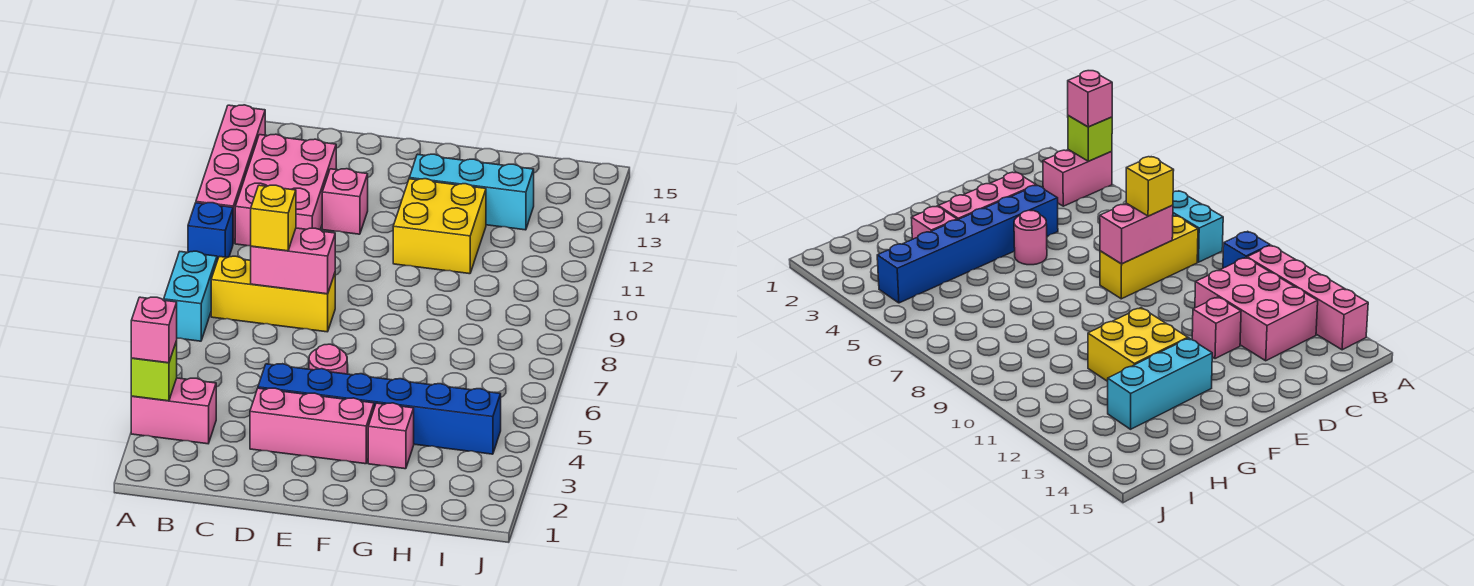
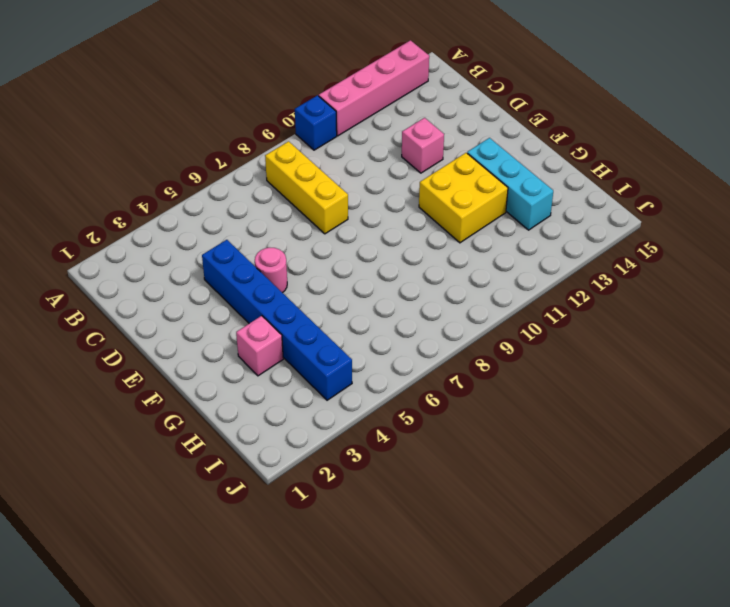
none -> pink 1x2 brick [131,378,216,444]
none -> cyan 1x2 brick [164,251,217,341]
none -> pink 2x3 brick [235,134,336,246]

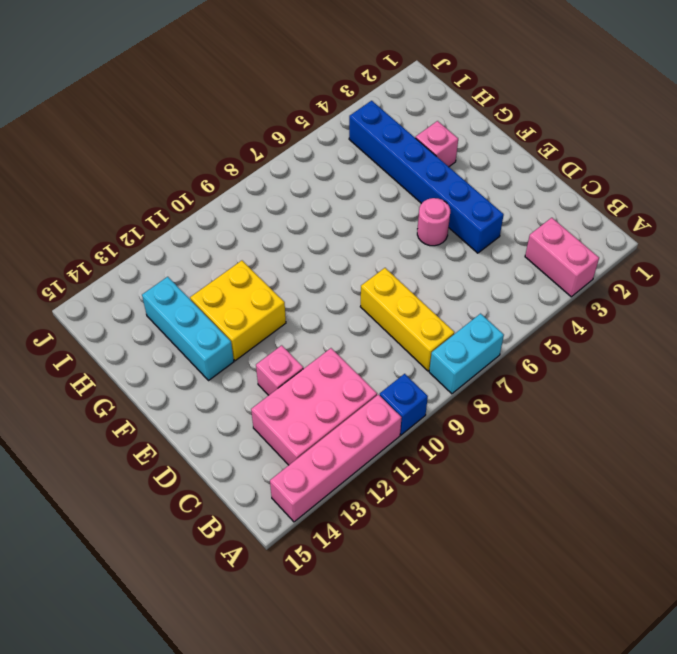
none -> pink 1x3 brick [250,388,374,464]
none -> lime 1x1 brick [131,341,177,401]
none -> pink 1x2 brick [251,228,335,294]

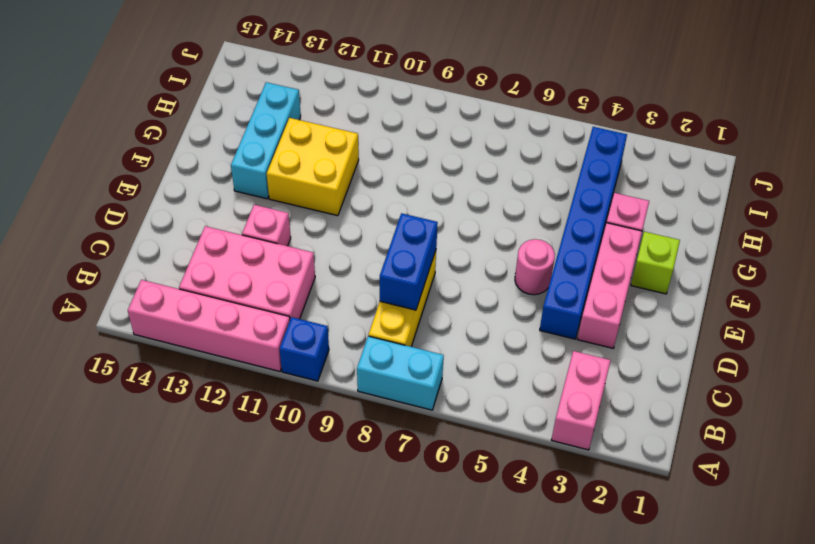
blue 1x2 brick [380,213,438,310] -> pink 1x2 brick [251,228,335,294]
lime 1x1 brick [631,232,680,294] -> lime 1x1 brick moved to [131,341,177,401]
none -> pink 1x1 brick [131,297,177,363]
none -> yellow 1x1 brick [251,185,296,251]

